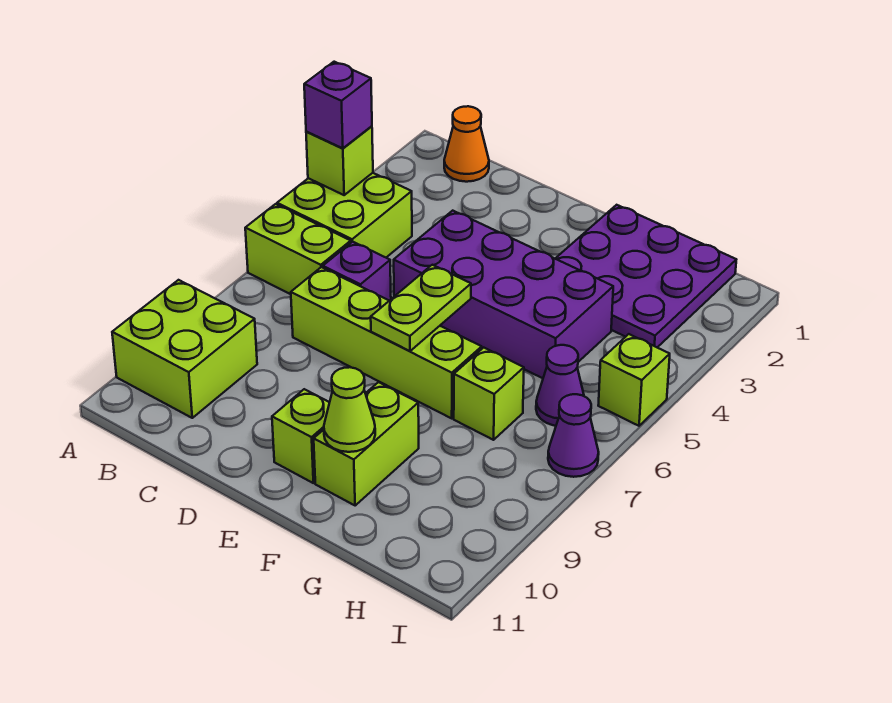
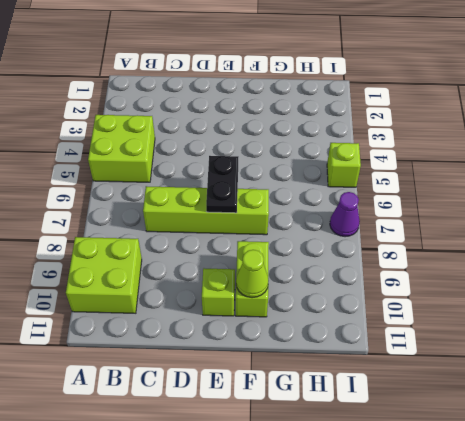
black 1x2 plate [206,156,238,213] -> lime 1x2 plate [371,265,471,351]
none -> lime 1x2 brick [245,204,351,294]
none -> orange 1x1 cone [444,106,489,182]
none -> purple 1x1 brick [323,242,391,301]

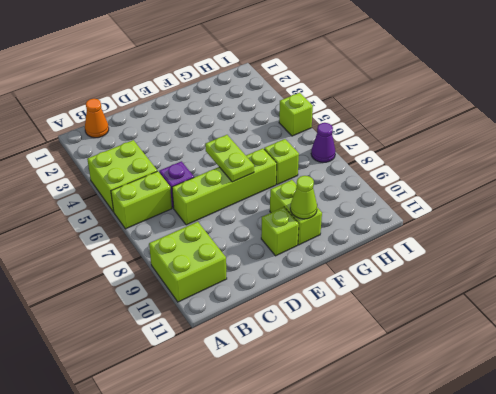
none -> purple 2x4 brick [394,211,613,378]
none -> purple 3x3 plate [555,205,736,347]
none -> purple 1x1 cone [536,345,584,426]

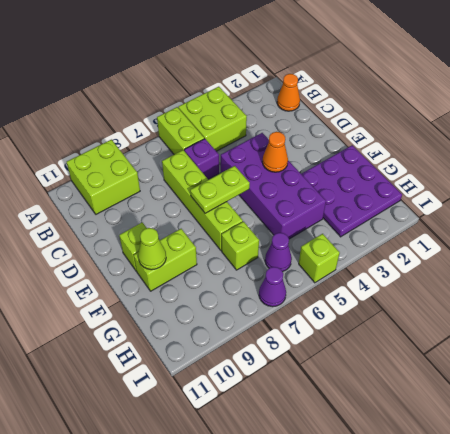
orange 1x1 cone [262,132,288,172] -> none
none -> lime 1x1 brick [306,126,373,195]
none -> purple 1x1 brick [304,62,372,148]

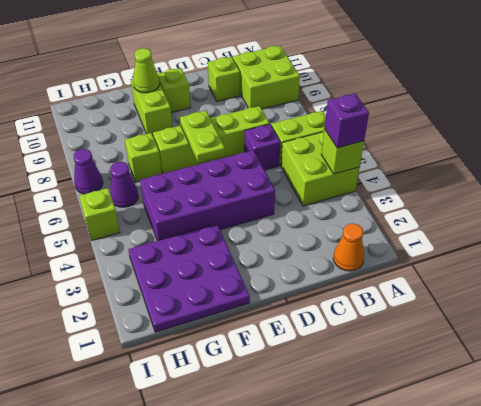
lime 1x1 brick [208,57,240,101] -> none

